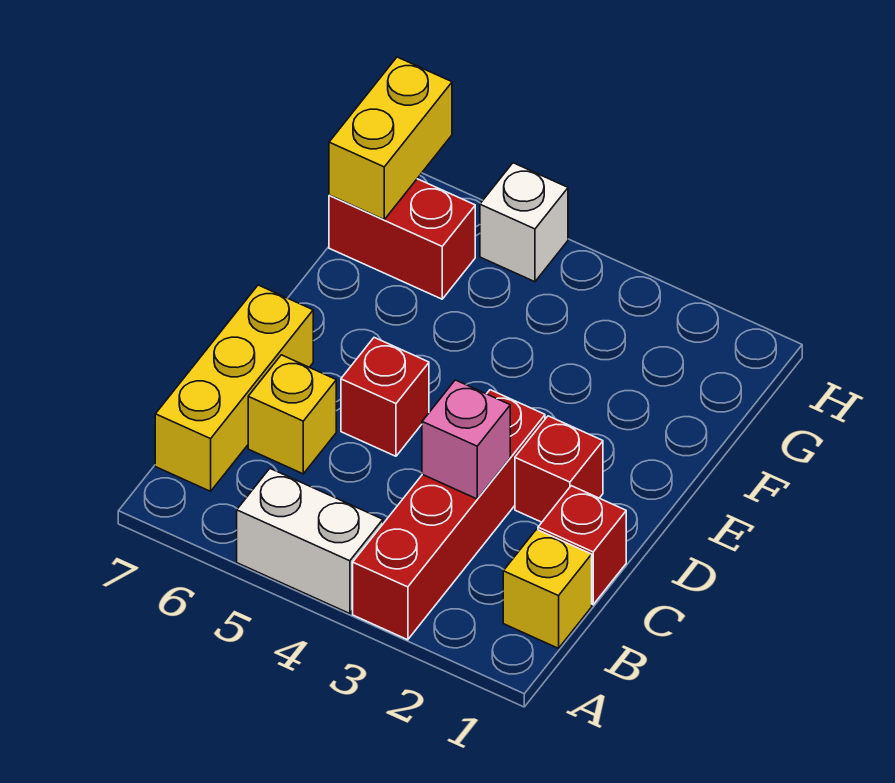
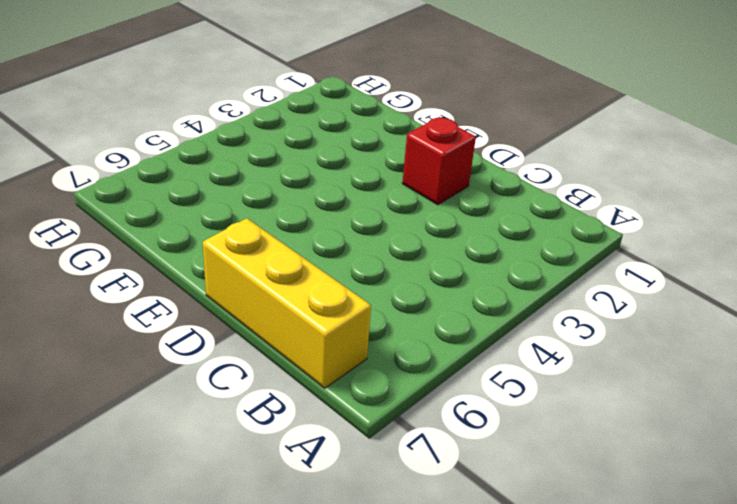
none -> red 1x4 brick [353,390,545,640]
none -> white 1x2 brick [237,469,383,614]
none -> yellow 1x1 brick [503,529,592,648]

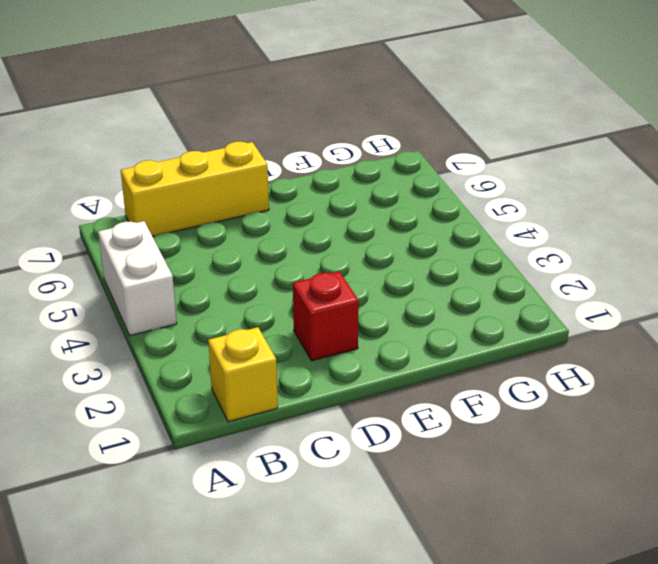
none -> red 1x4 brick [353,390,545,640]
none -> red 1x1 brick [538,486,626,605]
none -> yellow 1x1 brick [248,355,336,474]

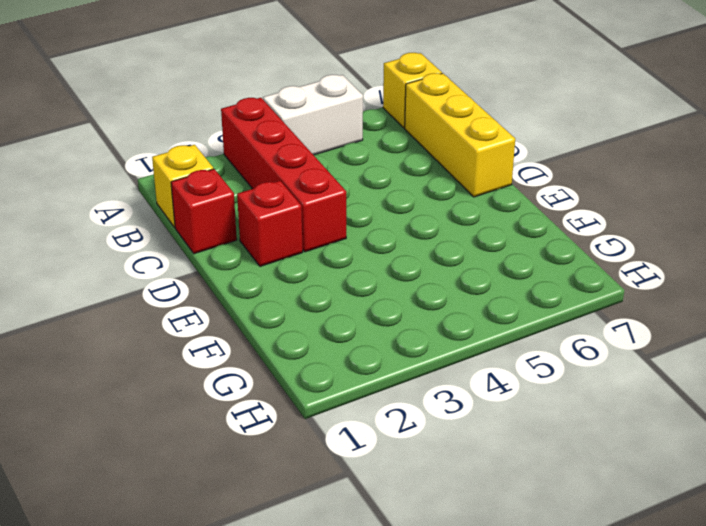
yellow 1x1 brick [383,53,442,128] -> yellow 1x1 brick moved to [248,355,336,474]
none -> red 1x1 brick [341,338,429,456]
none -> red 1x2 brick [329,179,475,299]
none -> white 1x1 brick [480,163,568,282]

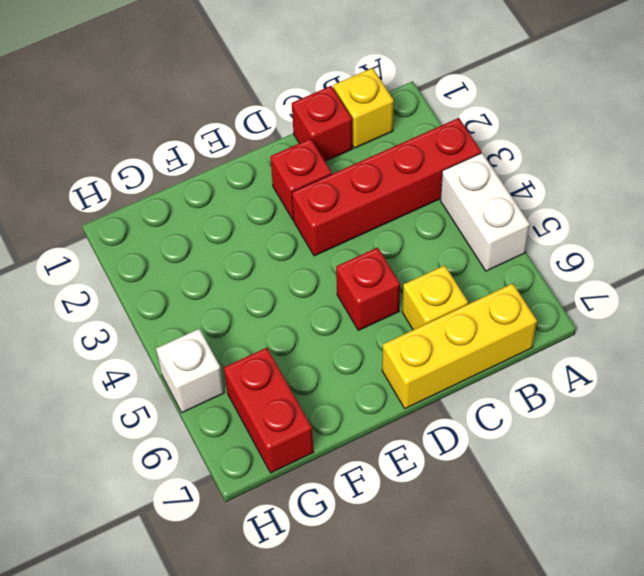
none -> pink 1x1 brick [422,380,510,499]
none -> yellow 1x2 brick [329,57,452,220]

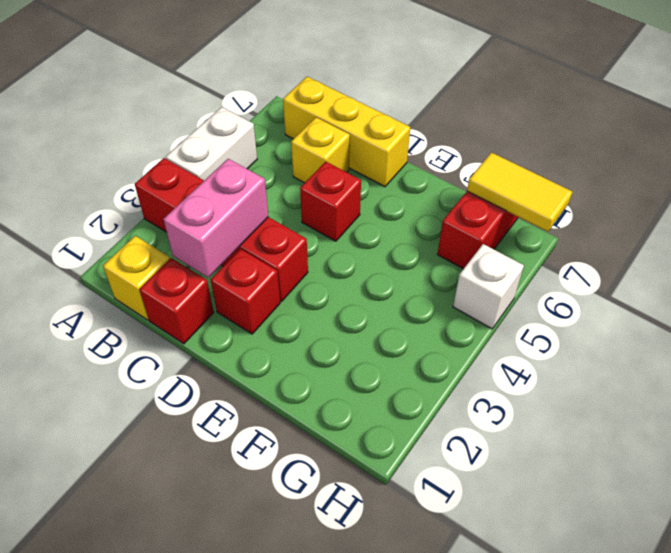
pink 1x2 brick [164,159,268,278] -> pink 1x1 brick [422,380,510,499]
yellow 1x2 tile [467,152,572,232] -> yellow 1x2 brick [329,57,452,220]

